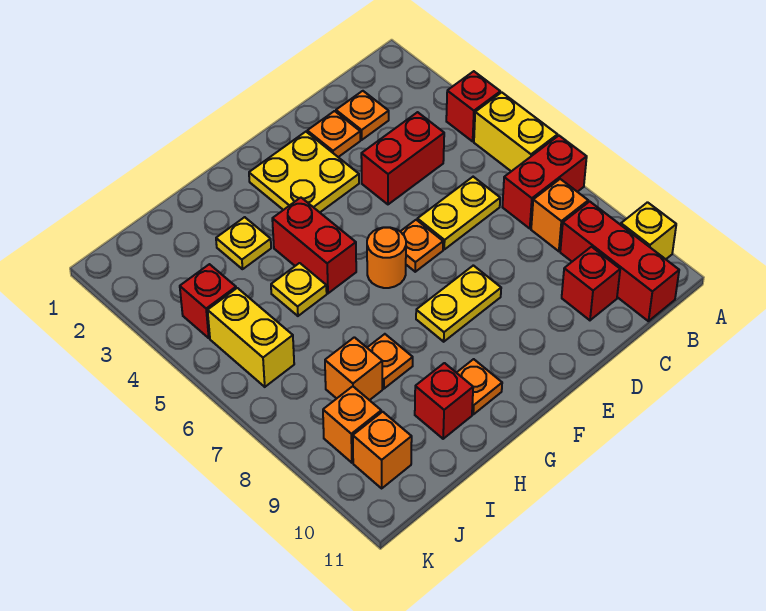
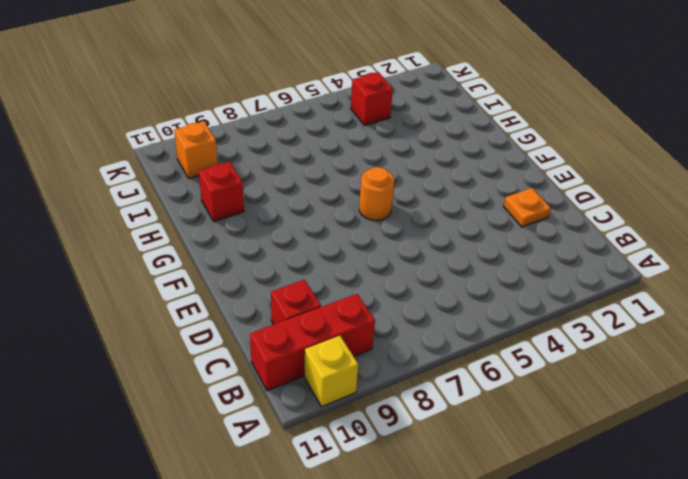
none -> red 1x1 brick [446,71,500,141]
none -> yellow 1x2 brick [474,92,557,171]
none -> red 1x2 brick [502,136,587,228]

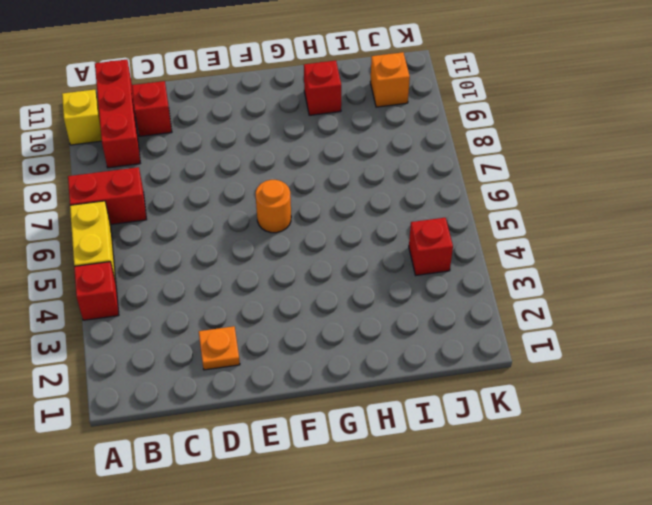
none -> orange 1x1 brick [531,179,588,251]
none -> orange 1x1 plate [336,91,389,140]
none -> red 1x2 brick [361,112,444,204]

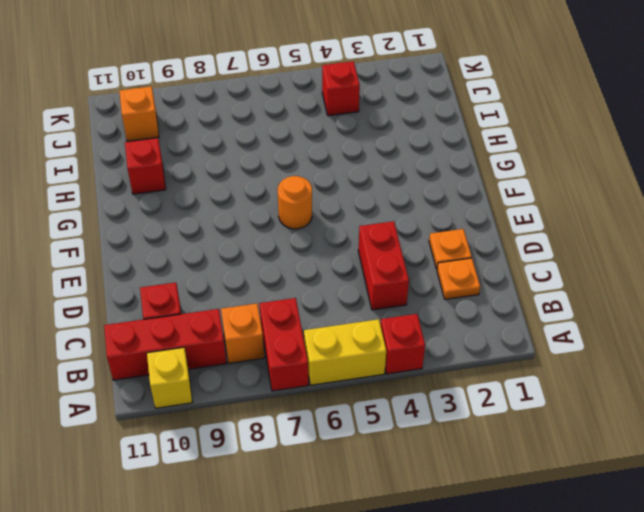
none -> yellow 1x2 plate [417,177,500,249]
none -> yellow 2x2 plate [249,132,359,212]
none -> orange 1x1 plate [400,220,443,272]

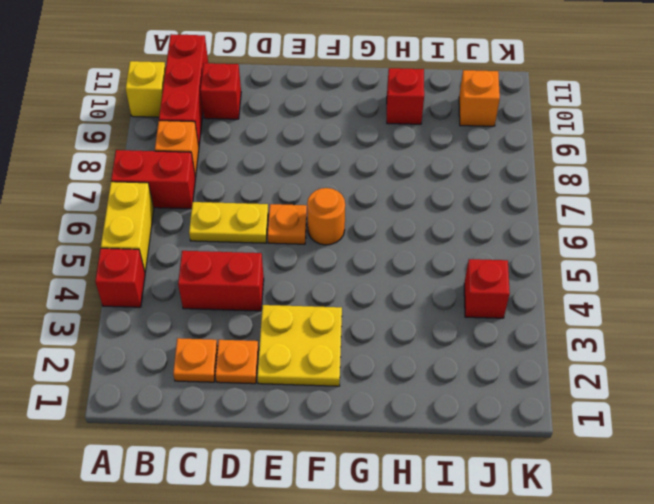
none -> yellow 1x2 plate [416,265,501,342]
none -> red 1x2 brick [272,198,356,293]
none -> orange 1x1 plate [457,359,502,414]

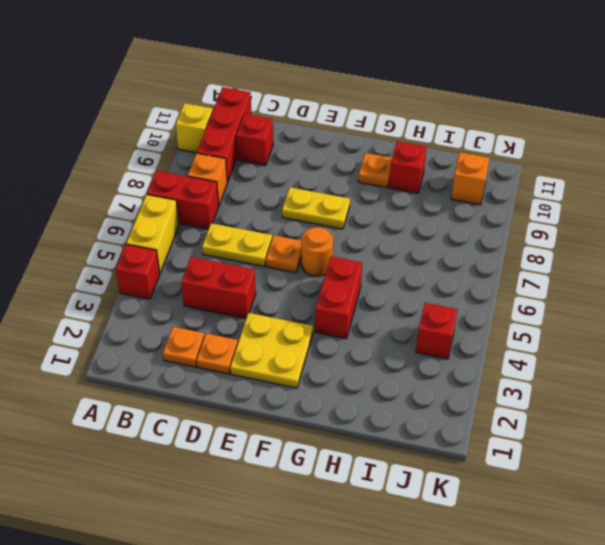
none -> yellow 1x1 plate [216,217,271,269]
none -> yellow 1x1 plate [271,263,327,316]
none -> orange 1x1 plate [367,334,413,389]

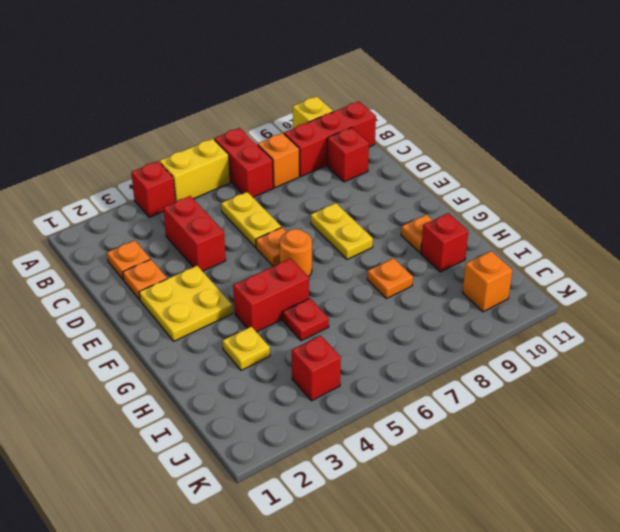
red 1x1 plate [282,298,329,341] -> yellow 1x1 plate [271,263,327,316]
none -> orange 1x1 brick [325,337,382,400]
none -> yellow 1x2 brick [208,288,294,387]
none -> orange 1x1 brick [323,386,381,463]

